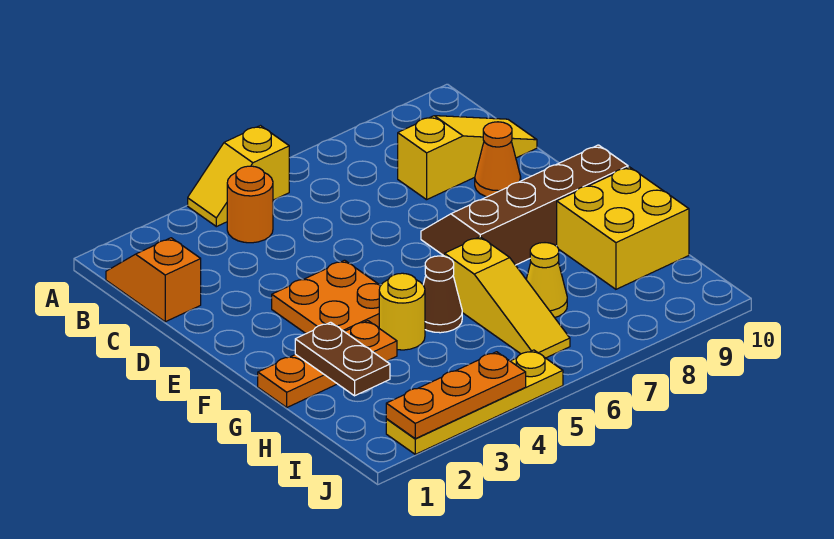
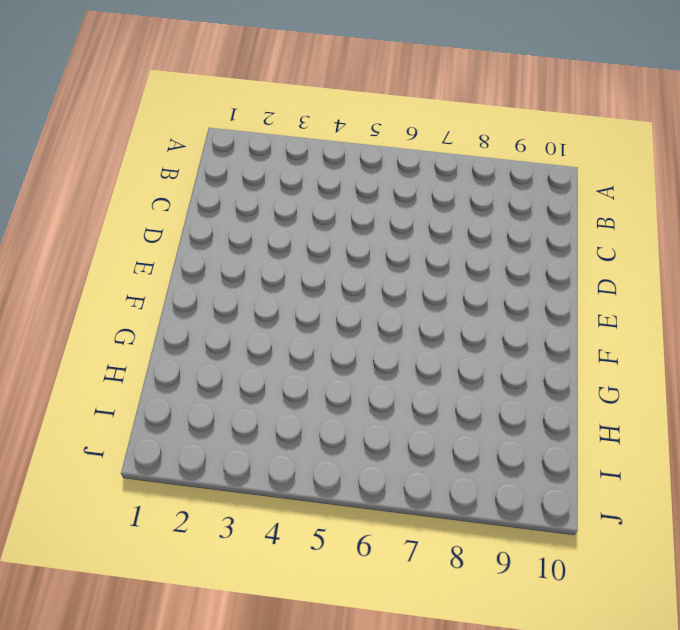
none -> yellow 1x2 slope [188,126,289,227]
none -> orange 1x2 slope [106,238,201,322]
none -> orange 1x1 round brick [227,166,273,243]

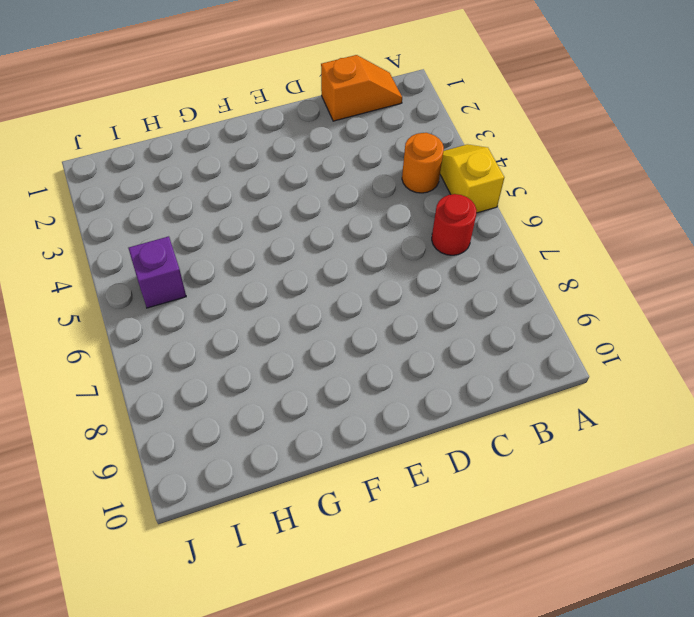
red 1x1 round brick [432,194,477,255] -> none
purple 1x1 brick [128,236,186,308] -> none
none -> yellow 1x3 slope [398,116,537,200]
none -> orange 1x1 cone [475,122,521,197]
none -> orange 2x2 plate [272,260,381,334]

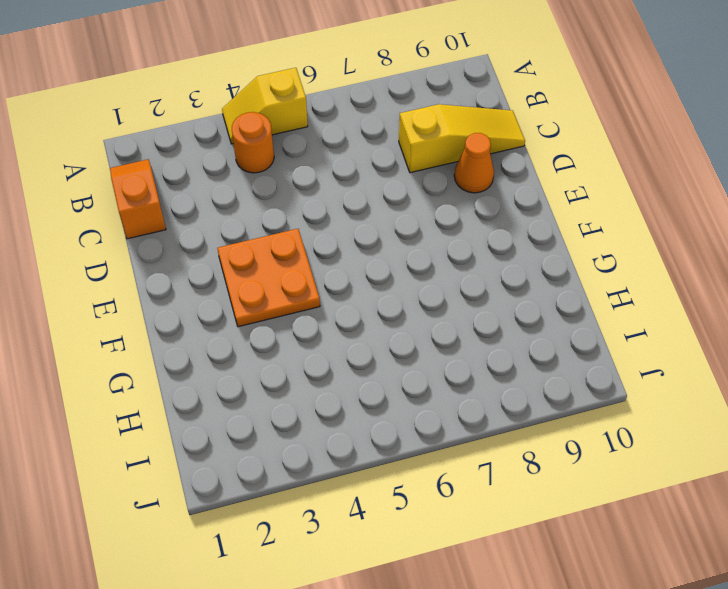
none -> brown 2x4 slope [421,145,628,265]
none -> orange 1x3 plate [258,321,397,407]
none -> yellow 1x1 round brick [379,273,425,350]

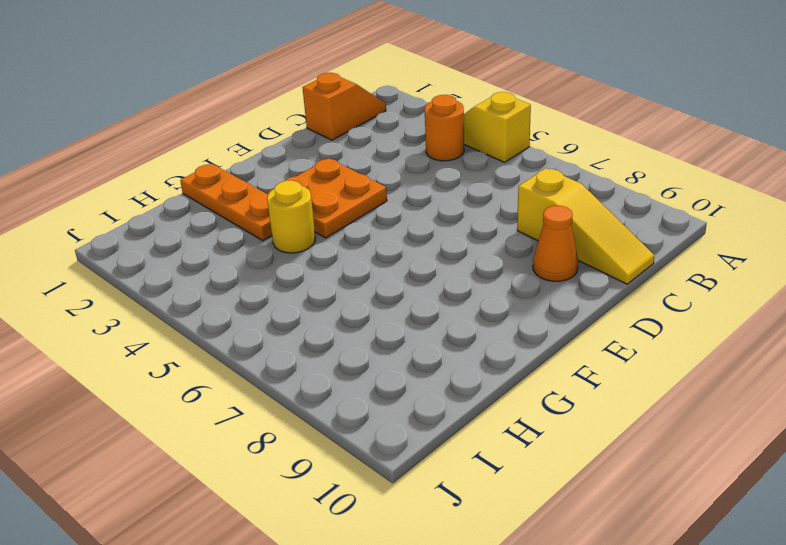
none -> brown 2x4 slope [421,145,628,265]
none -> brown 1x1 cone [423,256,462,333]
none -> yellow 1x3 slope [445,237,570,358]

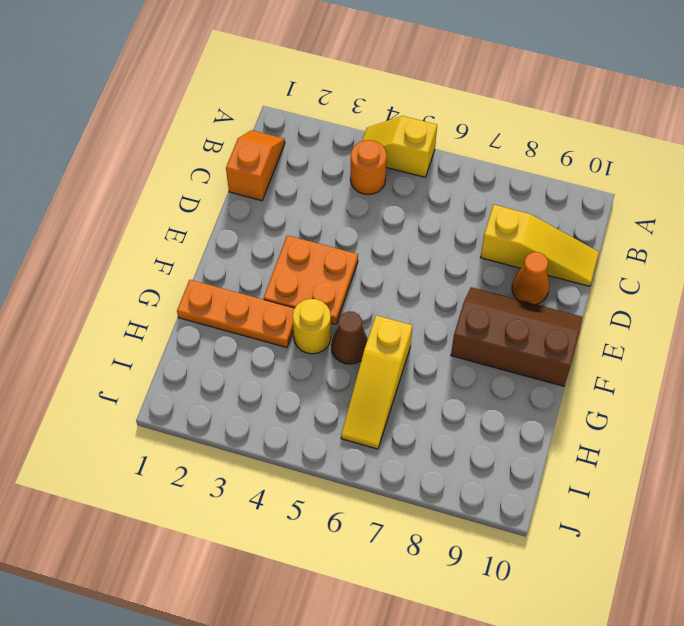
brown 2x3 slope [451,287,582,386] -> brown 2x4 slope [421,145,628,265]
none -> yellow 2x2 brick [557,167,689,289]
none -> yellow 1x1 cone [526,243,567,318]
none -> yellow 1x4 plate [386,350,563,454]

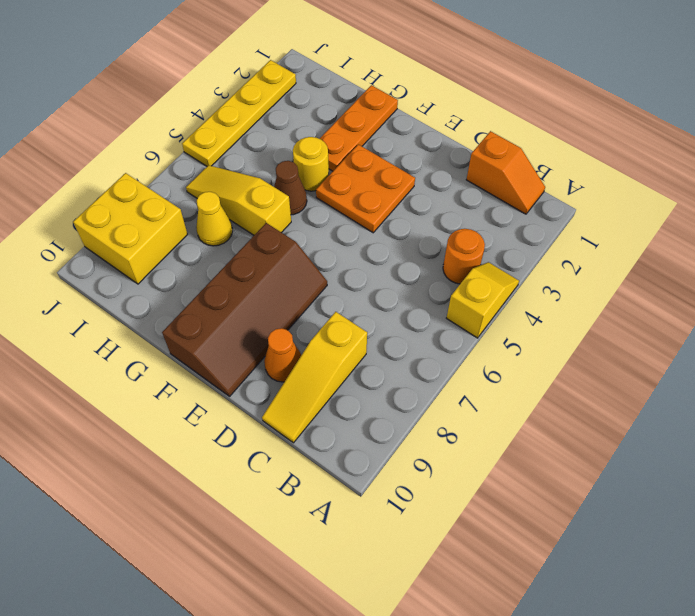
yellow 2x2 brick [73,173,188,284] -> yellow 2x2 brick moved to [557,167,689,289]
none -> brown 1x2 plate [295,322,390,396]
none -> orange 1x3 plate [386,352,526,439]

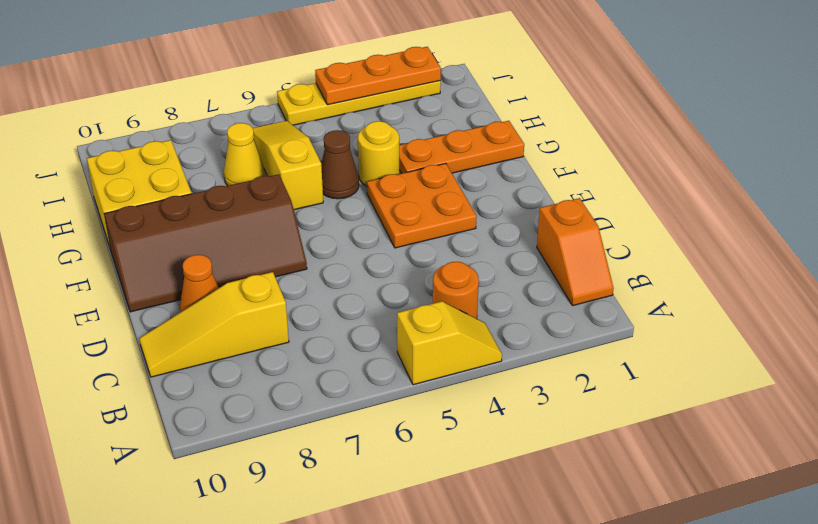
none -> brown 1x2 plate [295,322,390,396]

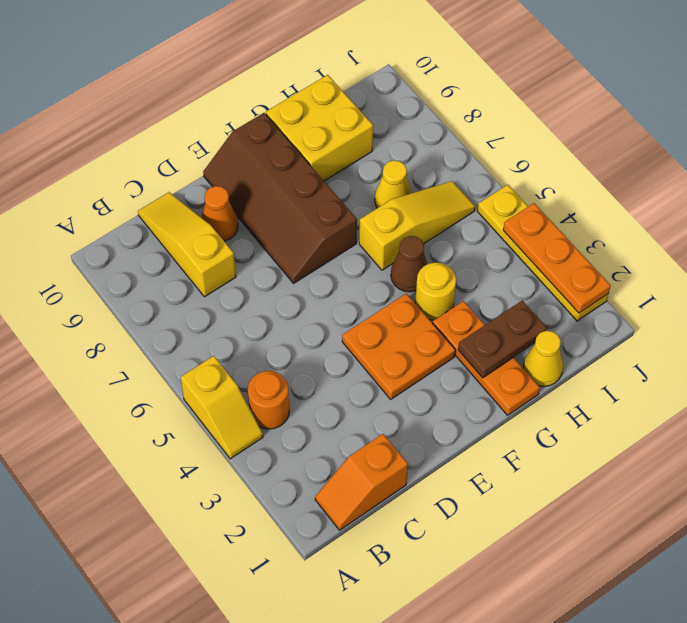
yellow 1x1 cone [523,331,563,386] -> none

